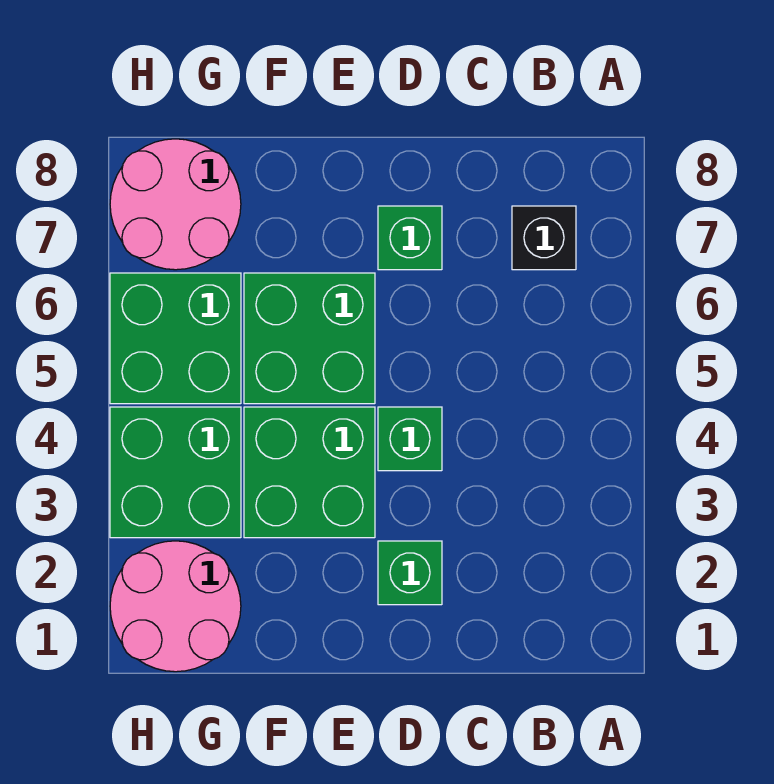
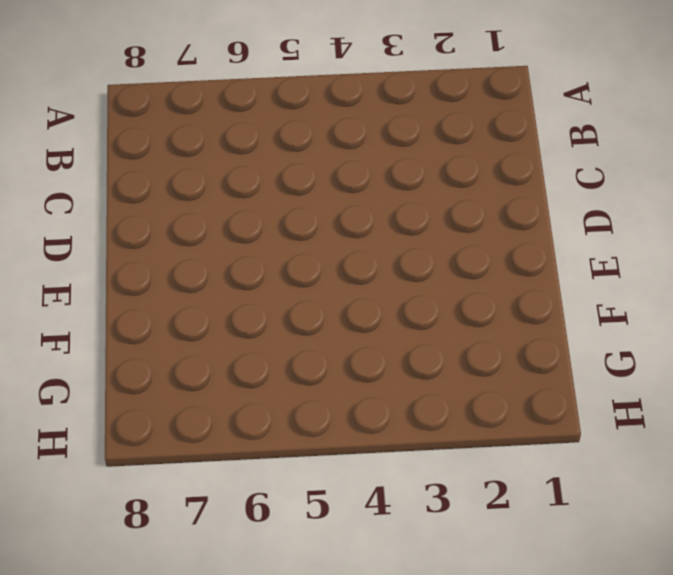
none -> black 1x1 brick [512,206,576,270]
none -> green 1x1 brick [378,541,442,605]

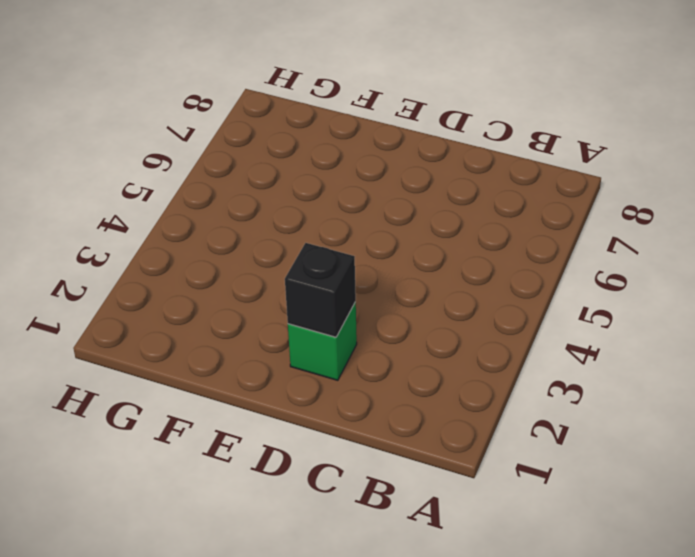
black 1x1 brick [285,243,356,337] -> black 1x1 brick moved to [512,206,576,270]
none -> green 1x1 brick [378,407,442,471]
none -> green 1x1 brick [378,206,442,270]

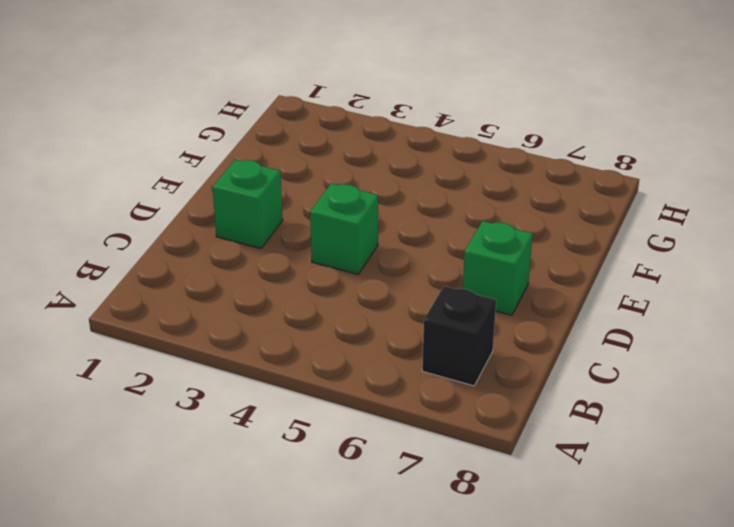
none -> green 2x2 brick [244,407,375,538]
none -> green 2x2 brick [244,273,375,404]

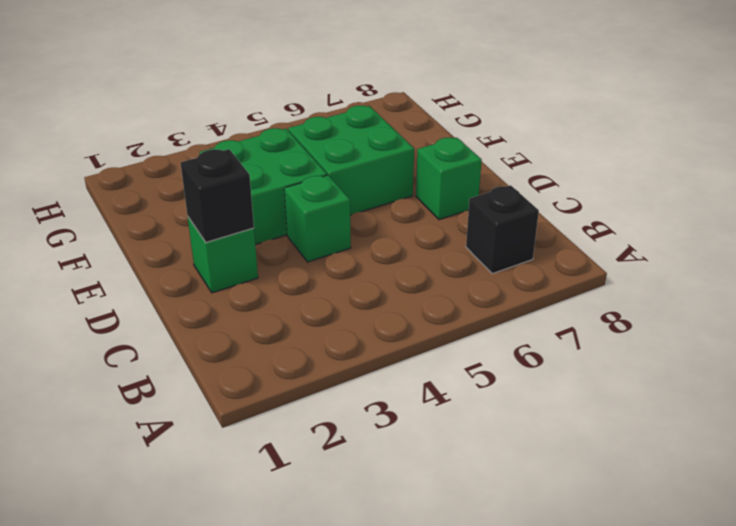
black 1x1 brick [181,149,254,242] -> none
none -> pink 2x2 round brick [110,541,241,672]
none -> green 2x2 brick [110,407,241,538]

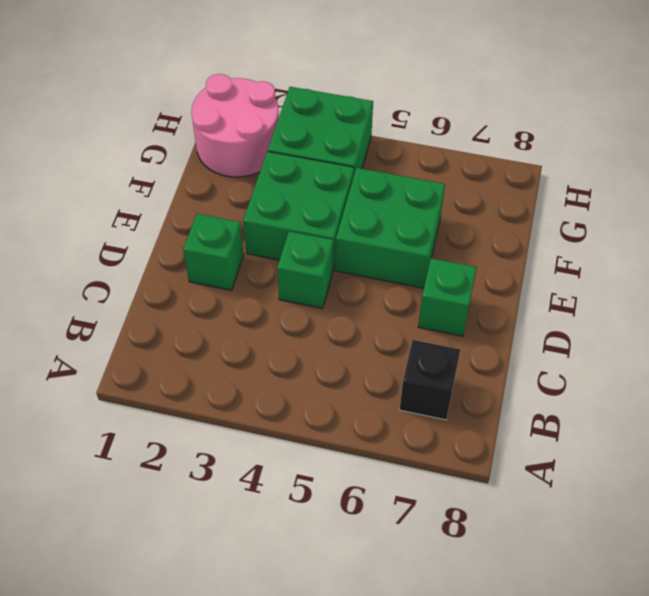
none -> green 2x2 brick [110,273,241,404]
none -> pink 2x2 round brick [110,139,241,270]

